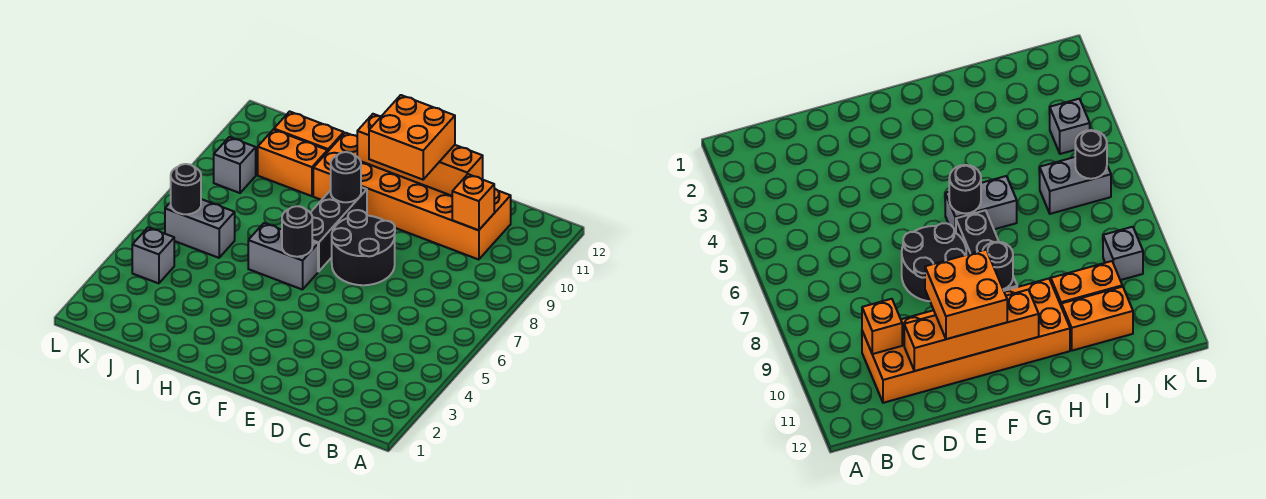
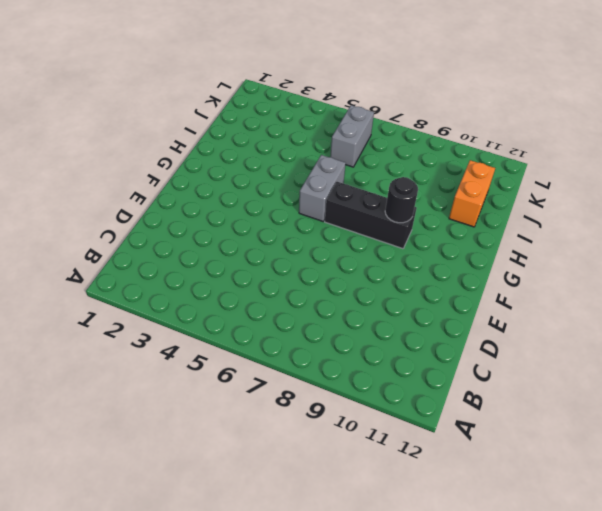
none -> orange 2x6 brick [313,133,511,260]
none -> black 2x2 round brick [332,210,395,285]
none -> orange 1x2 brick [258,130,327,196]

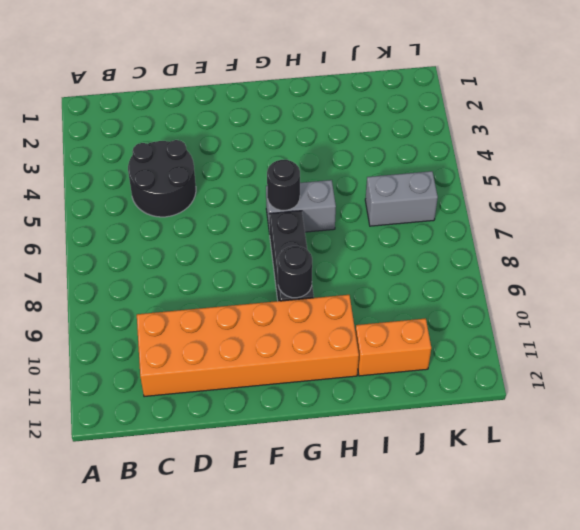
black 2x2 round brick [128,140,196,217] -> black 2x2 round brick moved to [332,210,395,285]
none -> orange 1x2 brick [258,130,327,196]
none -> grey 1x1 brick [132,228,174,283]
none -> grey 1x1 brick [214,137,256,193]

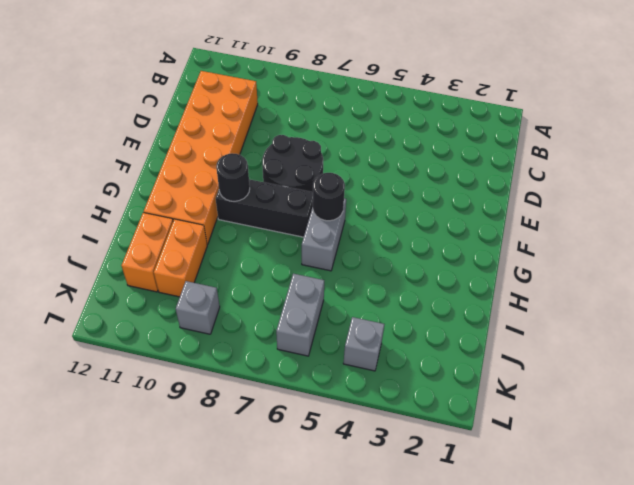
none -> orange 1x1 brick [452,174,494,230]
none -> orange 1x4 brick [357,114,483,196]
none -> black 1x1 round brick [171,164,201,214]

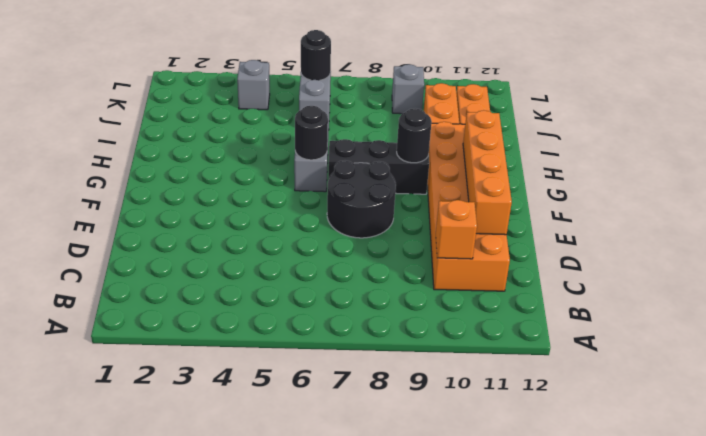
none -> orange 2x2 brick [369,95,455,180]

